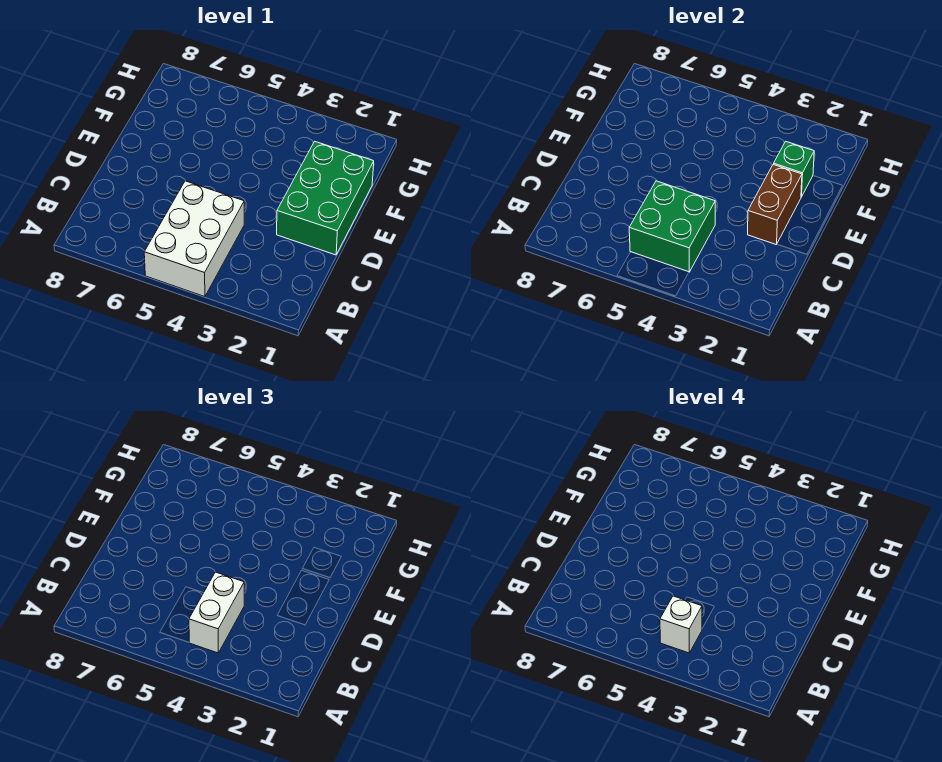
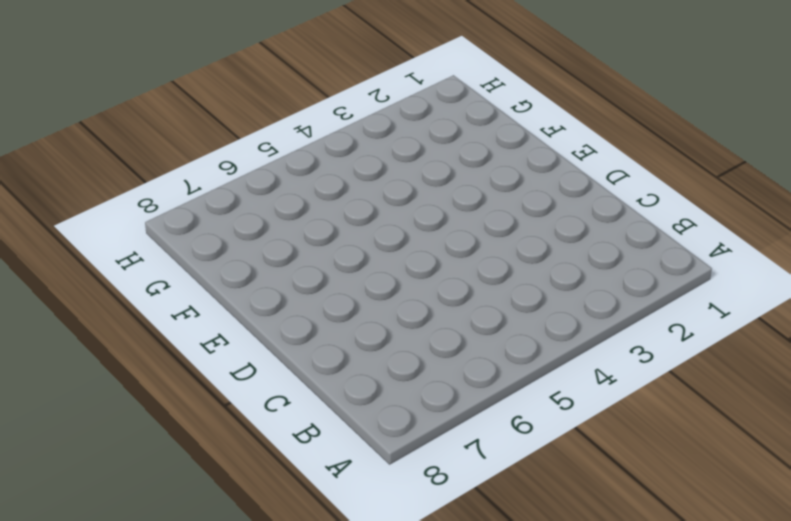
none -> white 2x3 brick [144,181,244,297]
none -> green 2x3 brick [277,141,374,255]

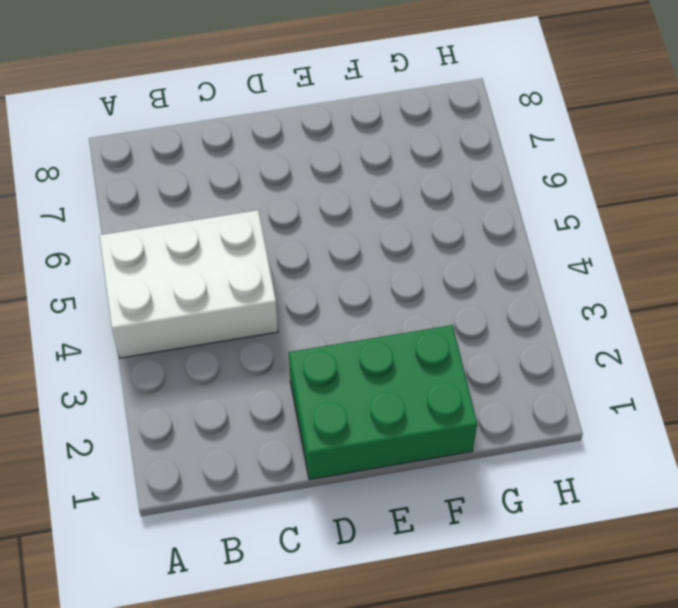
none -> green 2x2 brick [629,181,715,272]
none -> brown 1x2 brick [748,164,802,245]

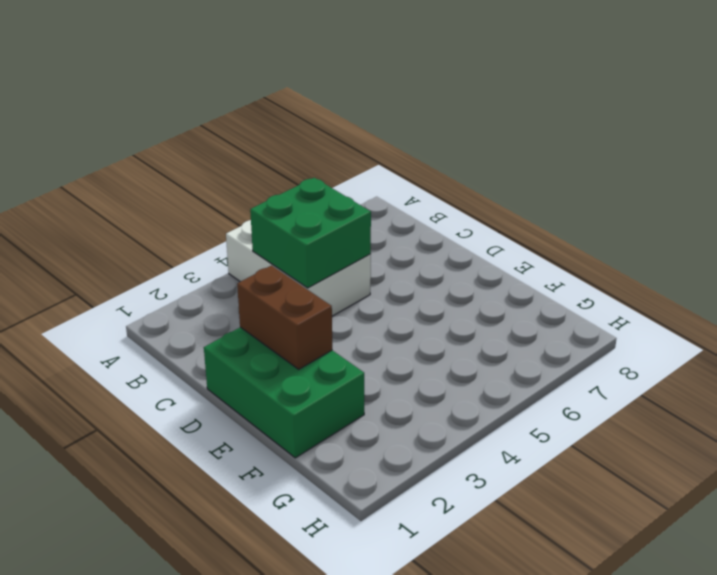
none -> green 1x1 brick [774,141,814,197]
none -> white 1x2 brick [189,572,244,653]

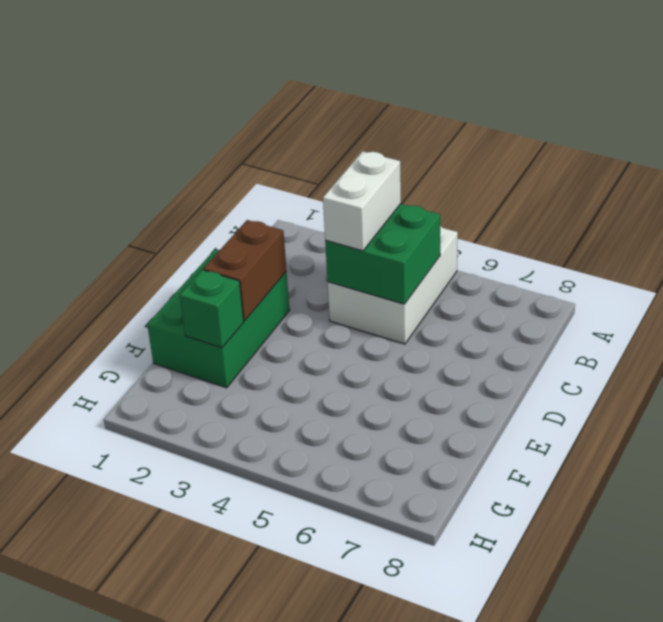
none -> white 1x1 brick [660,596,702,653]

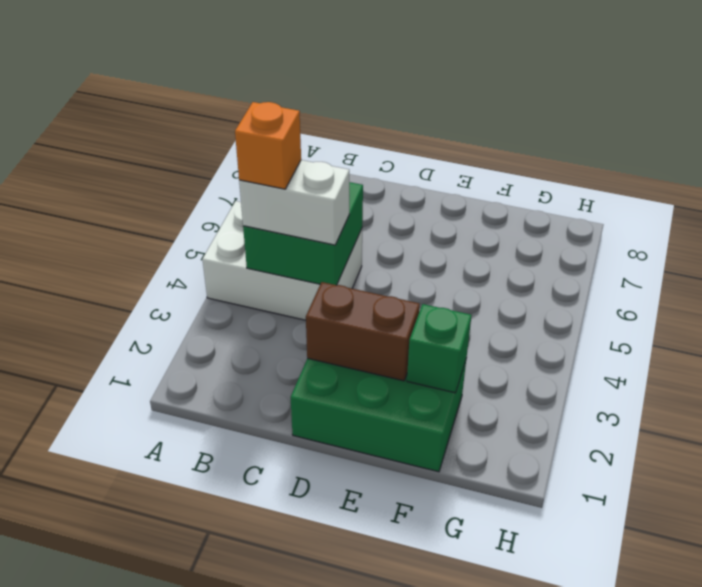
orange 1x1 brick [235,102,301,189] -> white 1x1 brick [660,596,702,653]

